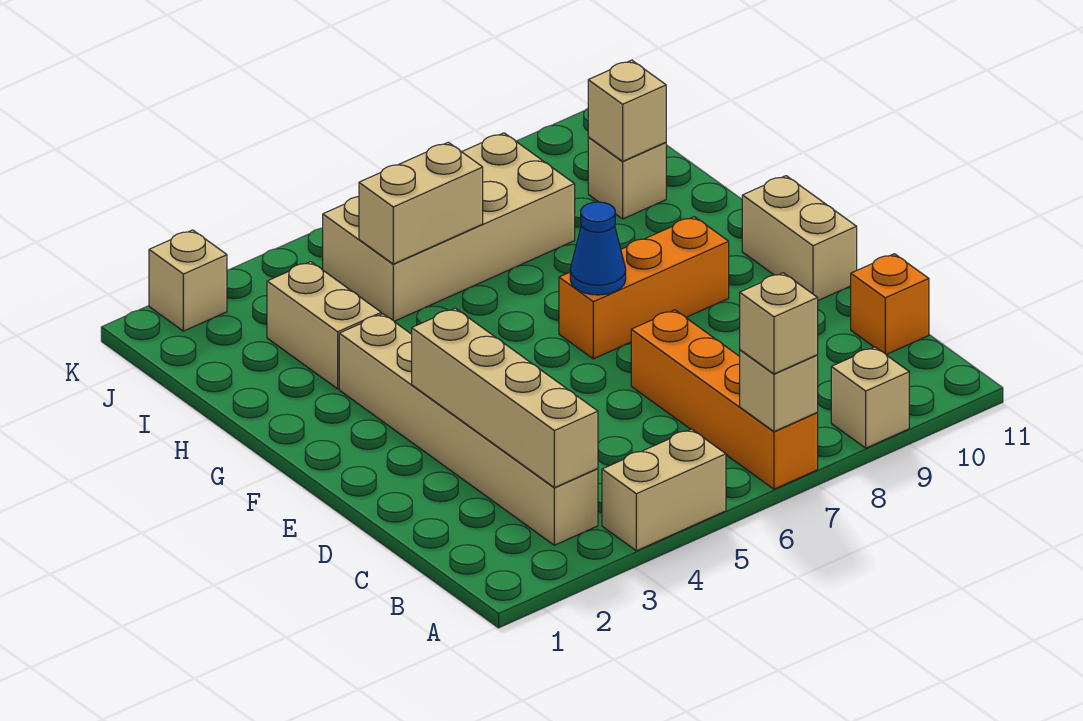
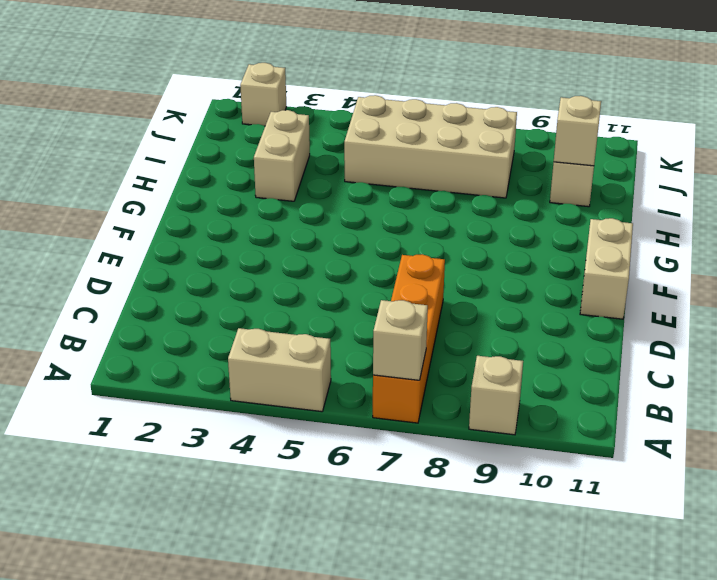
none -> tan 1x6 brick [339,314,598,545]
none -> orange 1x1 brick [851,254,929,355]
none -> orange 1x3 brick [559,217,729,359]

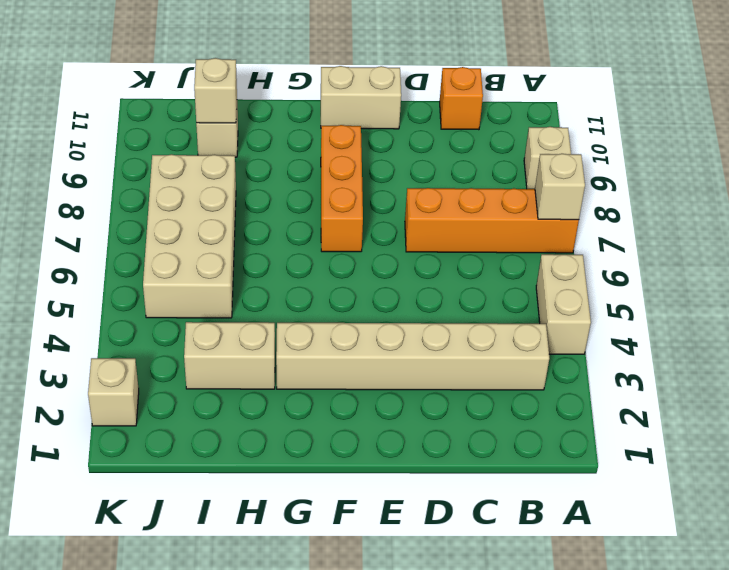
none -> tan 1x4 brick [412,308,598,488]
none -> blue 1x1 cone [570,202,626,295]
none -> tan 1x2 brick [359,142,483,264]

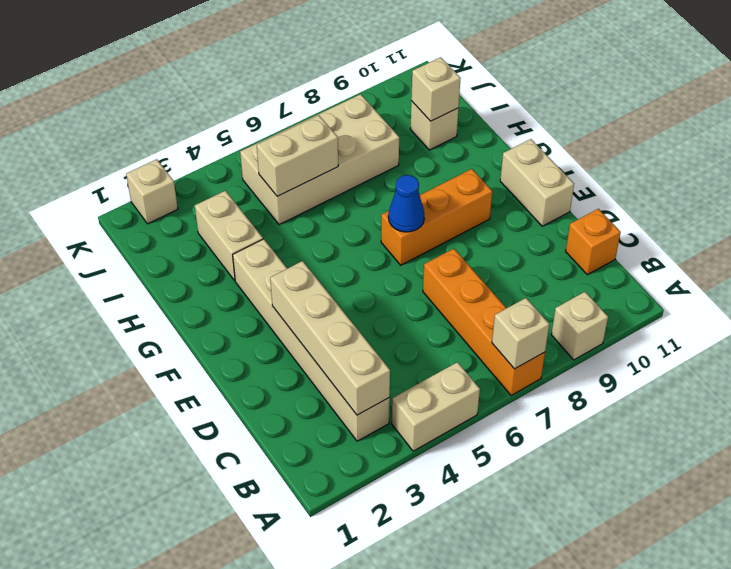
none -> tan 1x1 brick [740,273,818,374]

